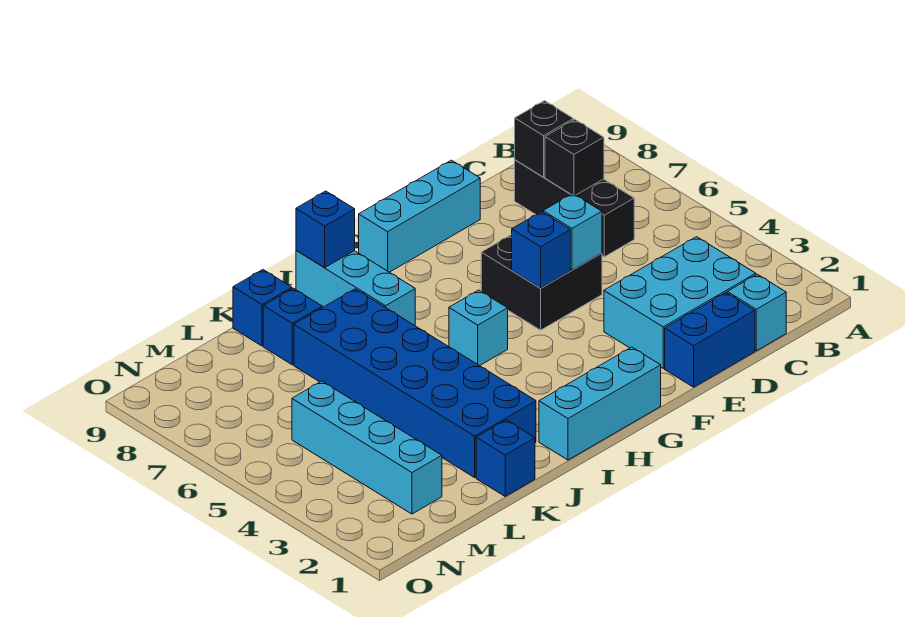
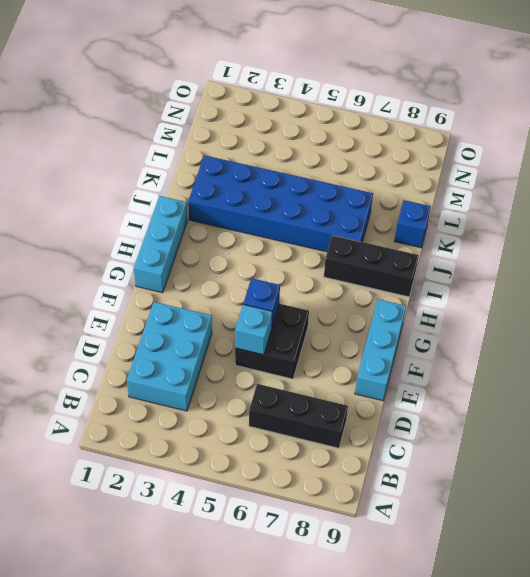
black 1x3 brick [324,235,419,297] -> cyan 1x3 brick [296,250,415,326]
none -> cyan 1x1 brick [727,274,786,351]
none -> blue 1x2 brick [665,293,755,387]
none -> cyan 1x1 brick [449,290,508,366]

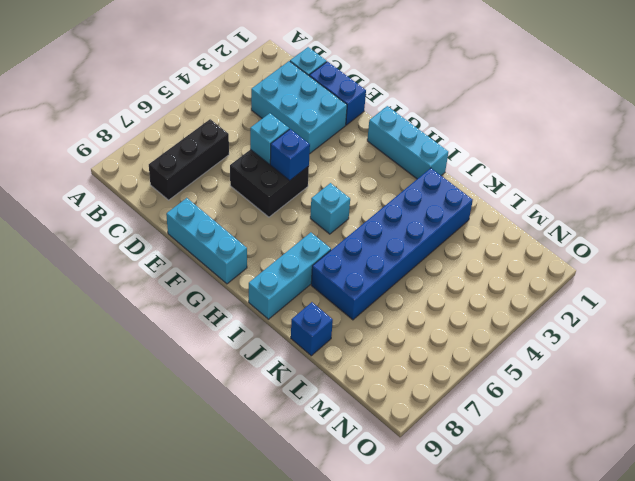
none -> blue 1x1 brick [476,420,535,496]
none -> blue 1x1 brick [263,288,322,365]
none -> cyan 1x4 brick [292,381,442,514]

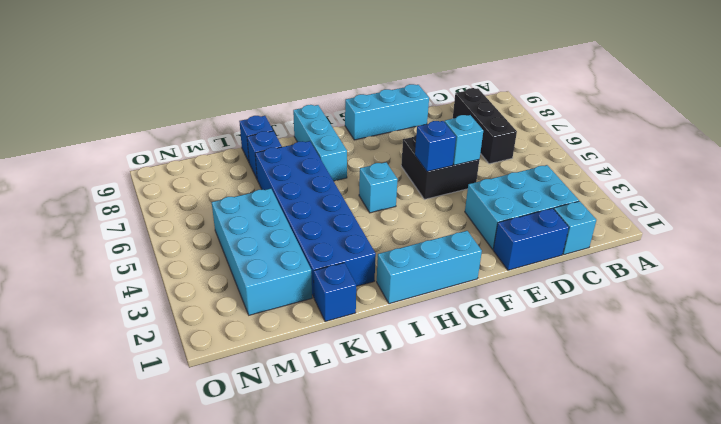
cyan 2x4 brick [212,189,312,315] -> cyan 1x4 brick [292,381,442,514]
none -> black 1x1 brick [545,120,604,195]
none -> black 1x1 brick [515,101,573,177]
none -> blue 1x1 brick [296,191,355,267]

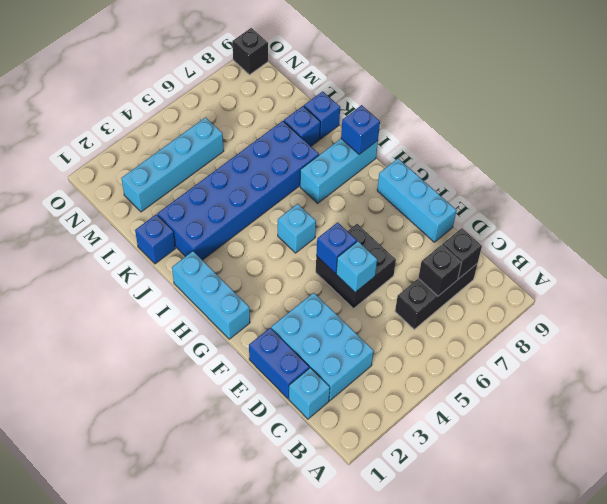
black 1x1 brick [232,28,268,75] -> none

